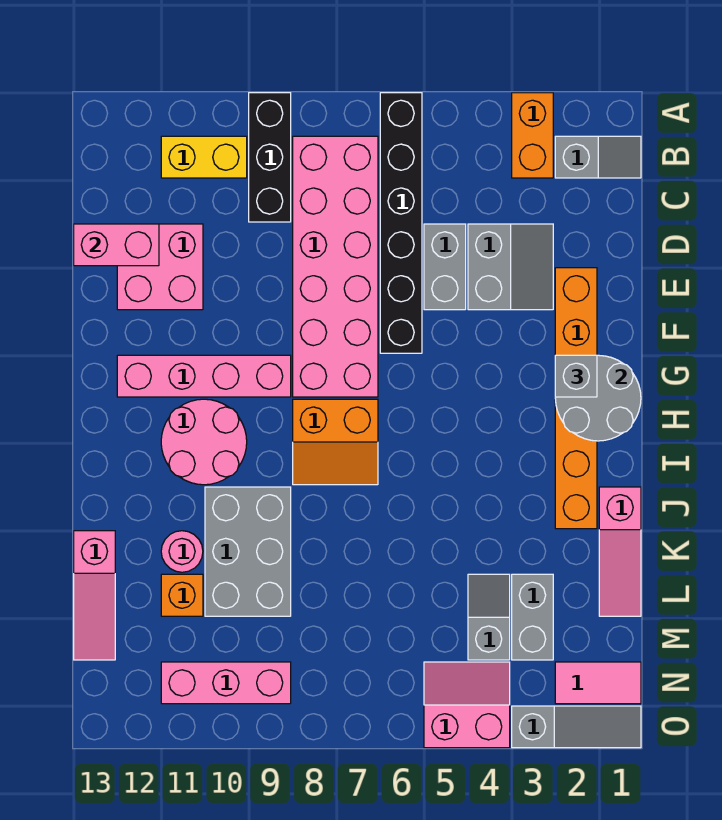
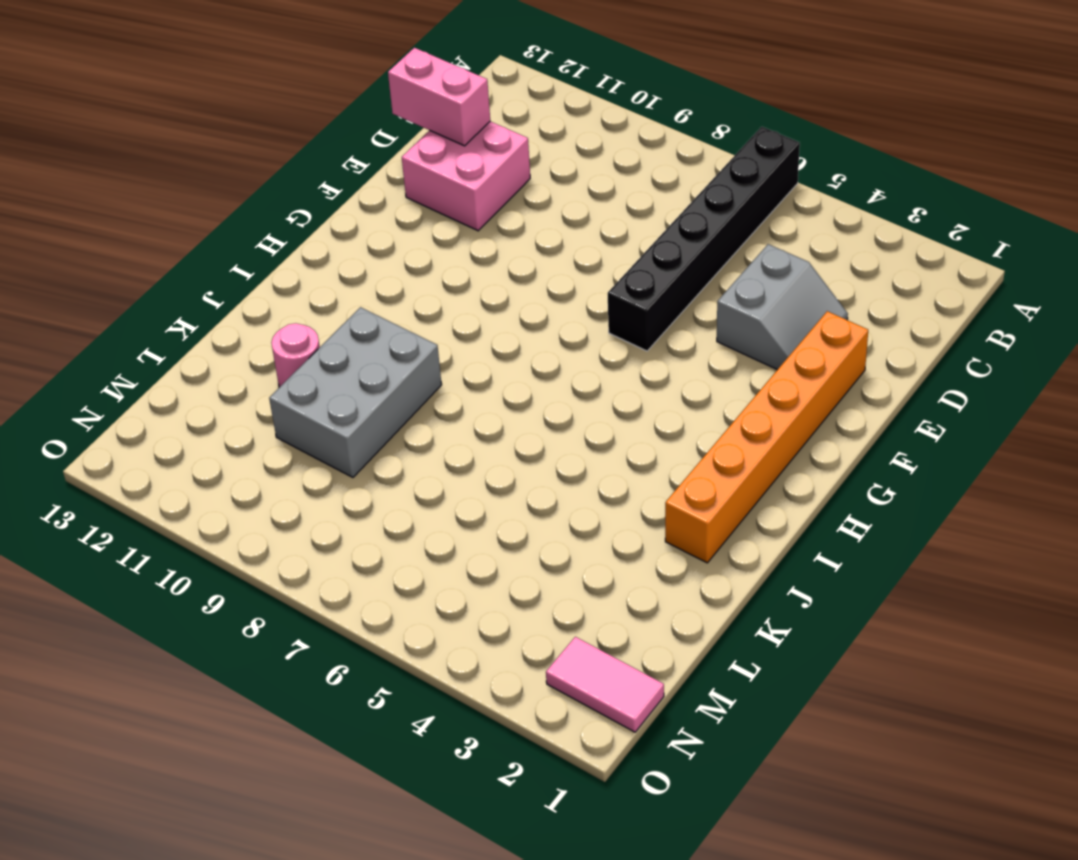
none -> orange 1x2 brick [512,93,553,178]
none -> black 1x3 brick [249,93,291,222]
none -> grey 1x2 slope [555,136,641,178]

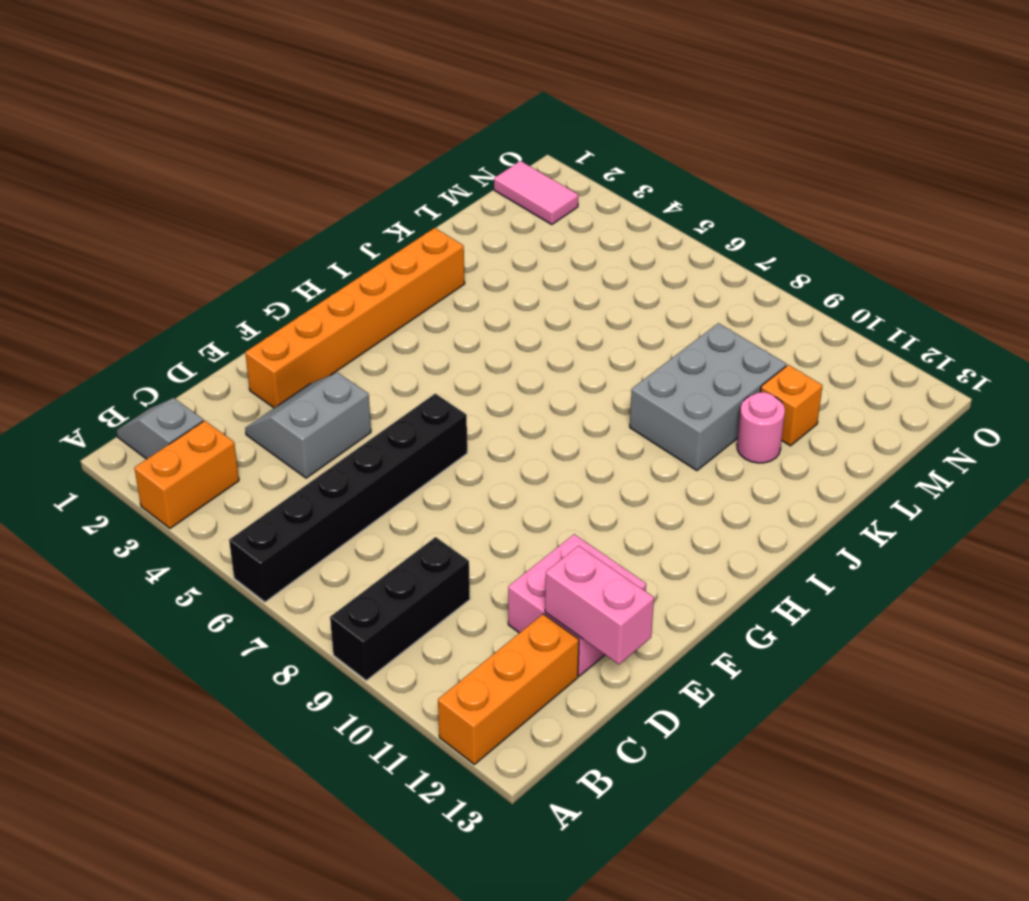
orange 1x3 brick [438,614,579,764] -> none
none -> pink 2x6 brick [293,136,378,397]
none -> yellow 1x2 brick [161,136,247,178]
none -> grey 1x2 brick [424,224,466,310]

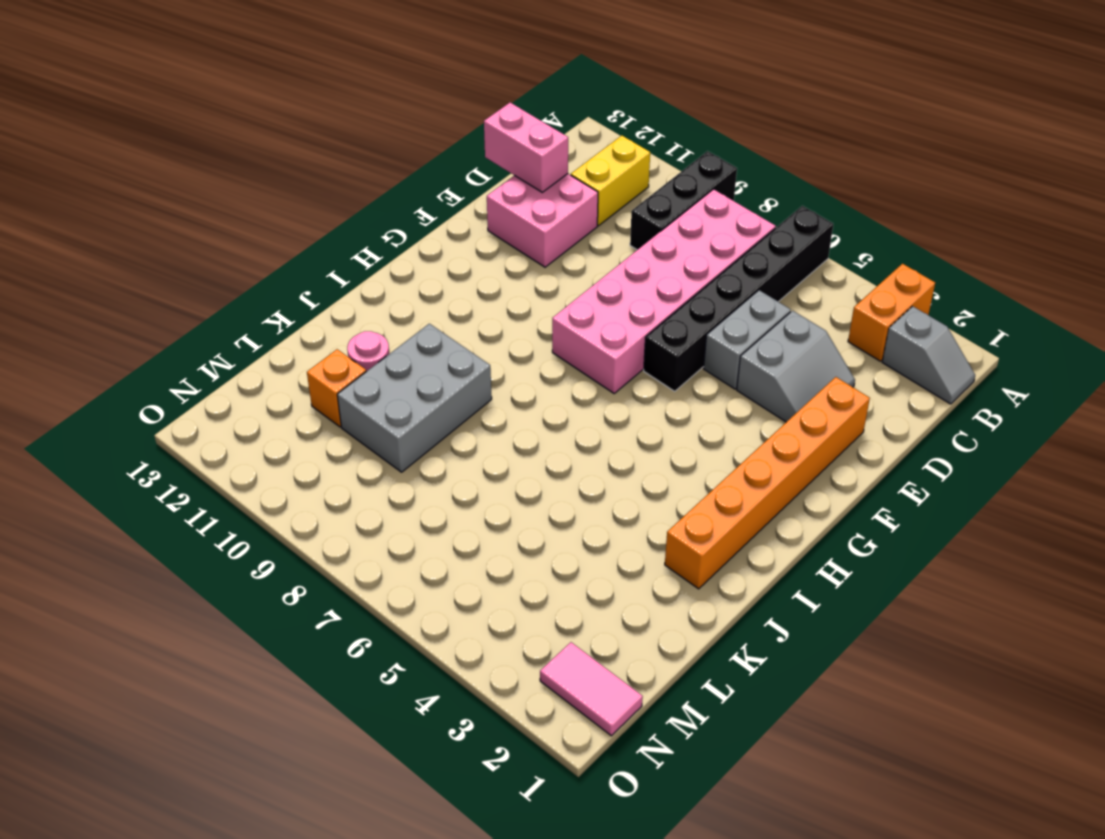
yellow 1x2 brick [571,136,650,226] -> yellow 1x2 brick turned to [161,136,247,178]
none -> pink 1x4 brick [117,355,291,397]
none -> orange 2x2 slope [293,399,378,485]
none -> pink 2x2 round brick [161,399,247,485]

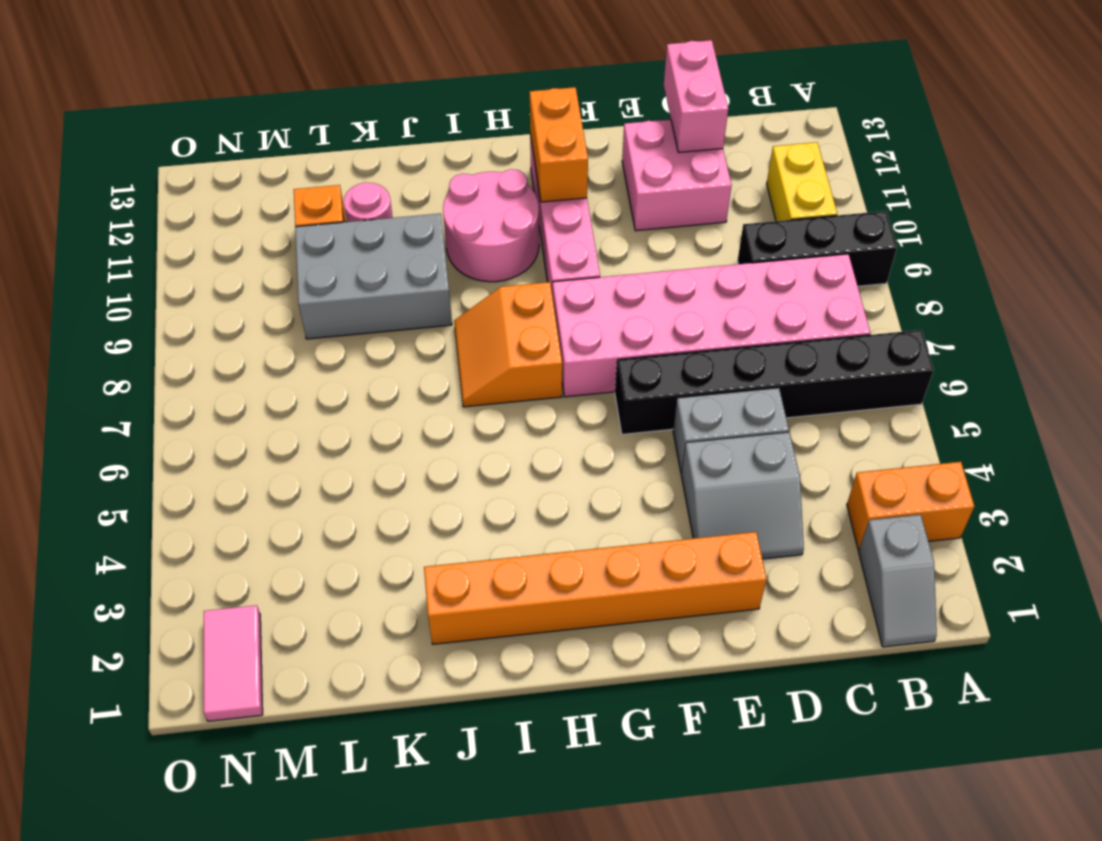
orange 1x2 brick [530,87,588,202] -> none
none -> pink 1x3 slope [599,487,641,616]
none -> pink 1x3 slope [74,531,115,660]
none -> grey 1x2 brick [512,574,553,660]

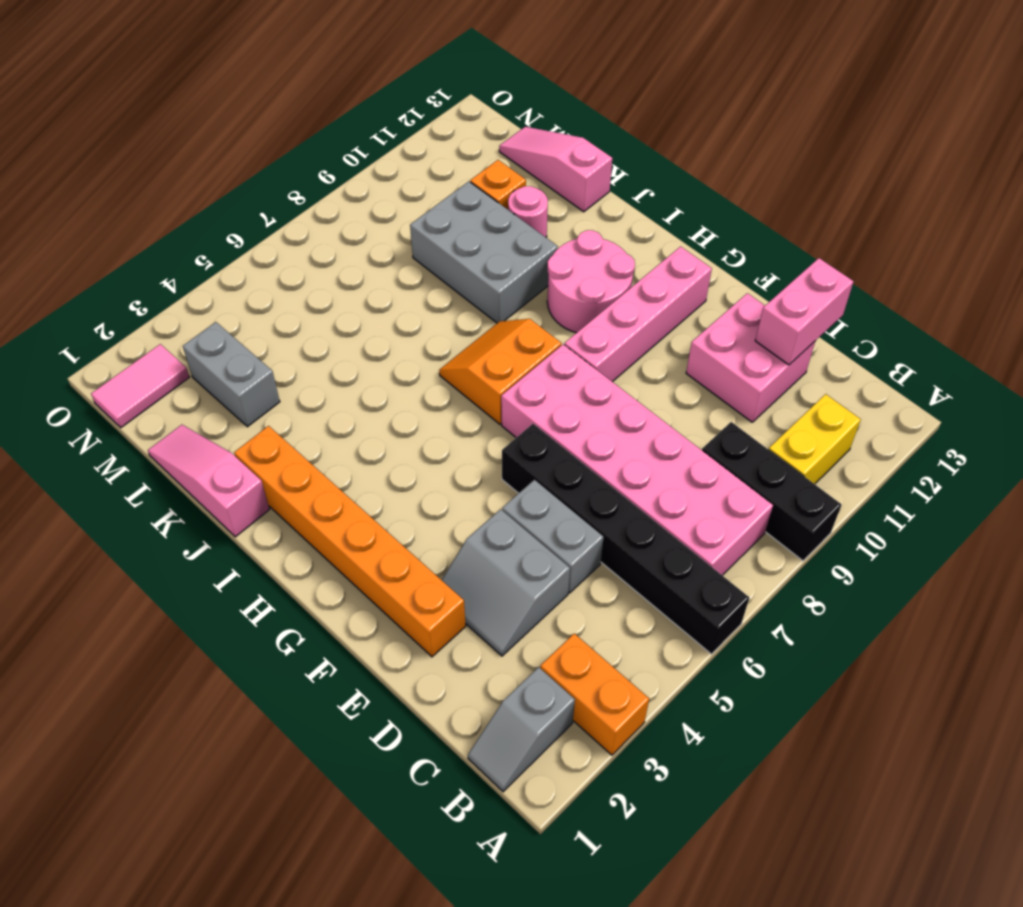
none -> grey 1x2 slope [468,574,510,660]
none -> pink 2x2 slope [424,662,510,748]
none -> pink 1x3 brick [161,662,291,704]

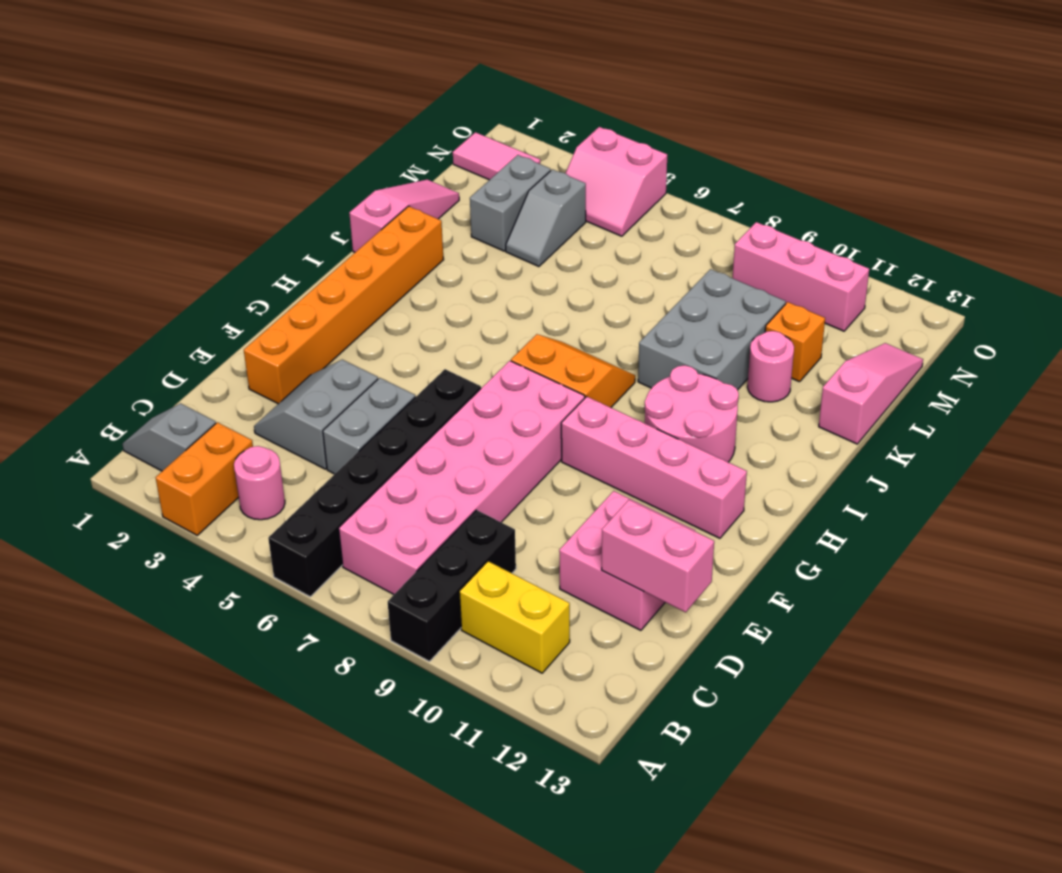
pink 1x1 round brick [234,446,285,520] -> none
none -> grey 1x3 slope [512,706,641,748]
none -> grey 2x2 round brick [555,355,641,441]
none -> grey 1x1 brick [555,355,597,397]

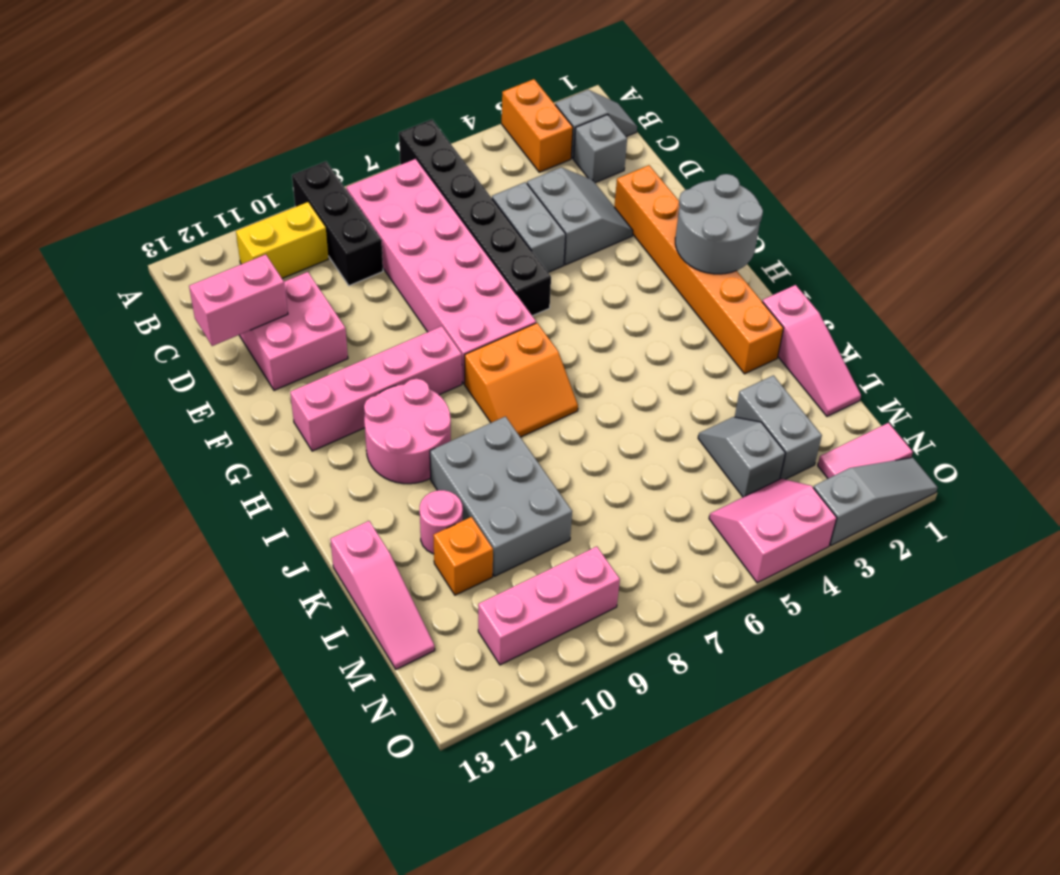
grey 1x1 brick [574,115,627,183] -> grey 1x1 brick moved to [555,355,597,397]

